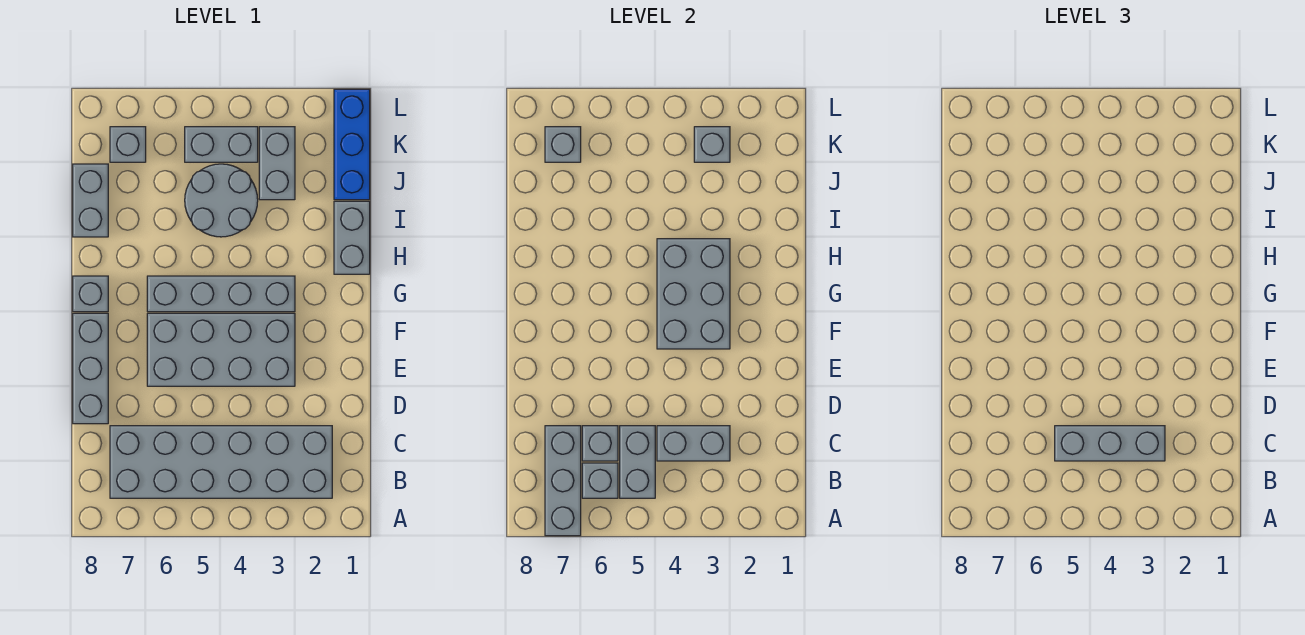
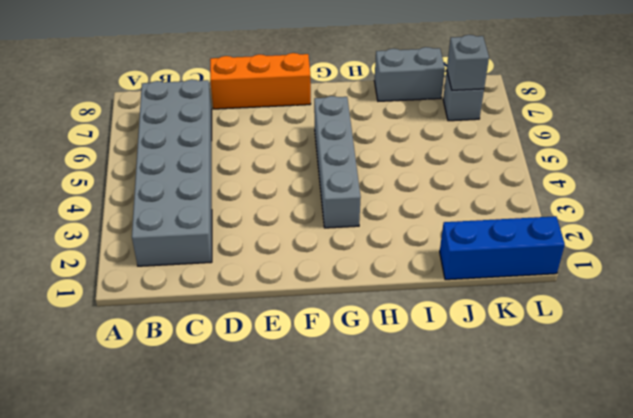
orange 1x3 brick [210,53,311,109] -> grey 1x3 brick [73,313,108,424]
none -> grey 2x4 brick [147,313,295,386]
none -> grey 1x1 brick [73,276,108,312]
none -> grey 1x2 brick [334,201,370,274]

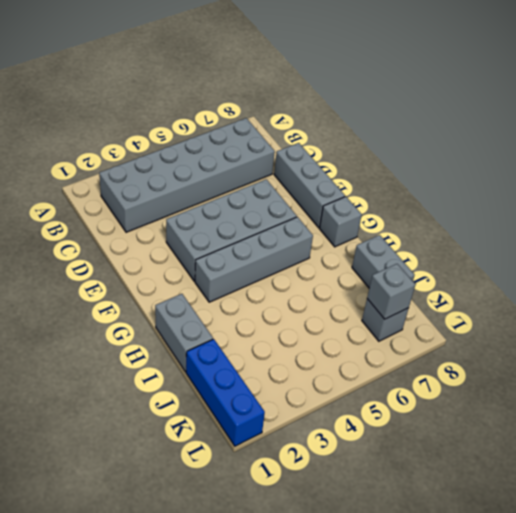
none -> grey 2x2 round brick [185,164,258,237]
none -> grey 1x2 brick [259,127,295,200]
none -> grey 1x2 brick [185,127,258,162]

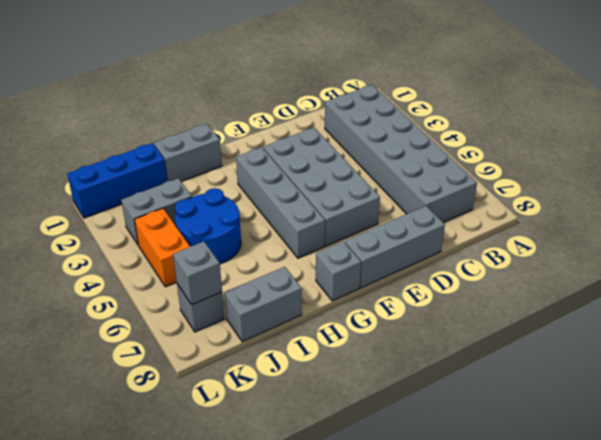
blue 2x2 round brick [175,188,241,264] -> grey 2x2 round brick [185,164,258,237]
orange 1x2 brick [134,208,190,287] -> grey 1x2 brick [185,127,258,162]
none -> grey 1x3 brick [545,426,581,536]
none -> grey 1x2 brick [620,426,655,498]
none -> grey 1x1 brick [582,463,618,498]

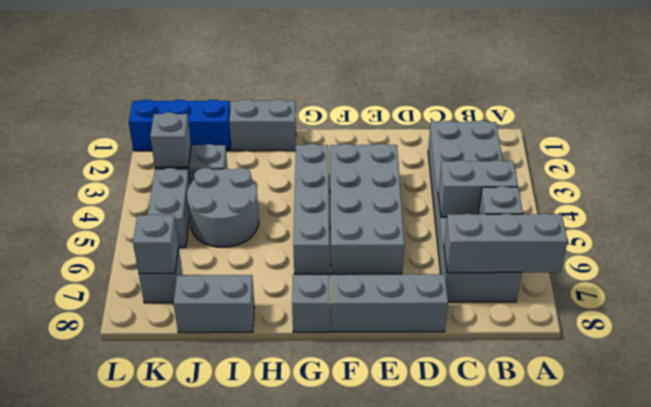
none -> grey 1x2 brick [657,426,730,461]
none -> grey 1x1 brick [582,426,618,461]
none -> grey 2x3 brick [657,239,730,349]

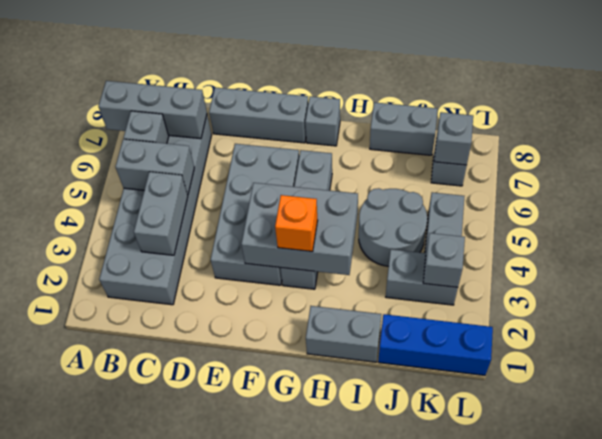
orange 1x1 brick [275,195,318,252] -> none
none -> grey 1x1 brick [582,426,618,461]
none -> grey 1x3 brick [1055,426,1165,461]

